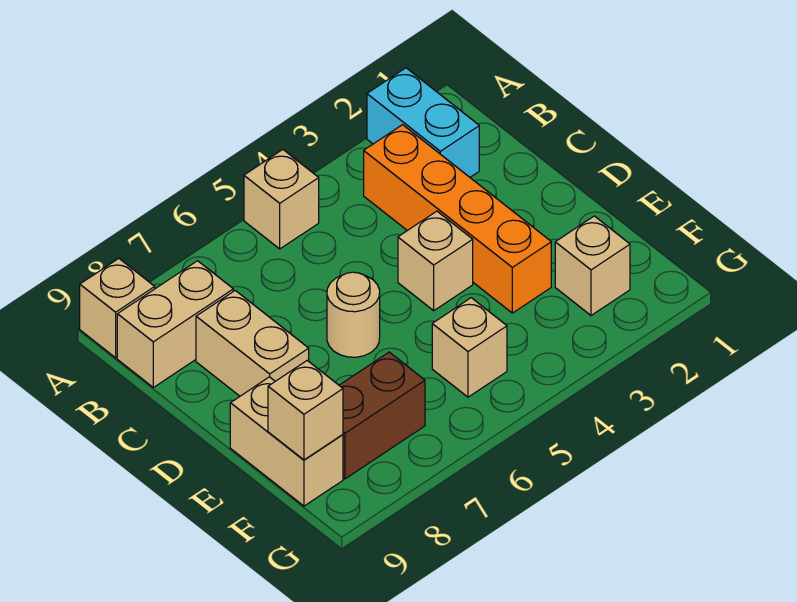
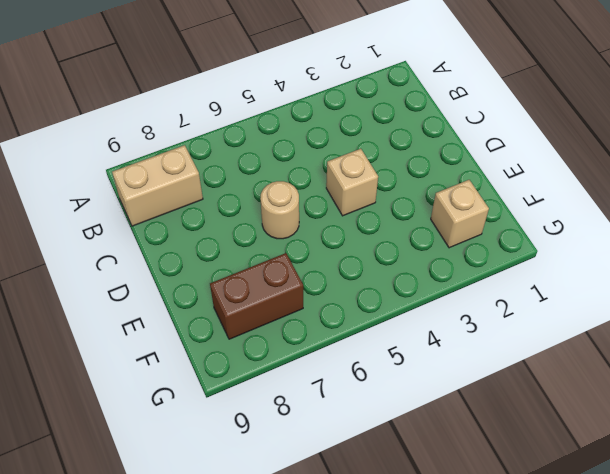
none -> cyan 1x2 brick [367,68,479,177]
none -> tan 1x1 brick [244,150,319,249]
none -> tan 1x1 brick [80,258,155,358]

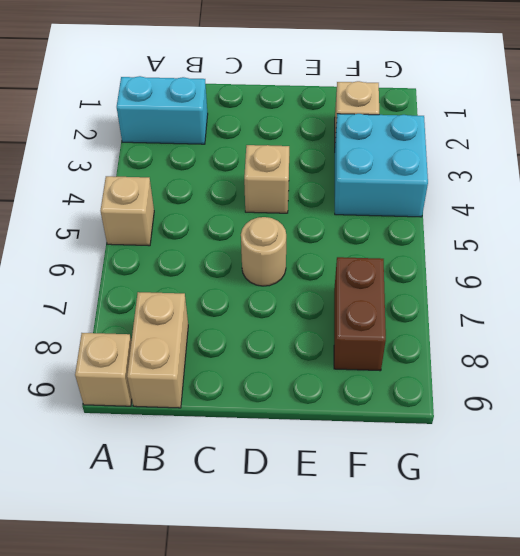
cyan 2x2 brick [335,114,428,217] -> none
none -> orange 1x4 brick [364,125,551,313]
none -> tan 1x2 brick [196,291,309,396]
none -> tan 1x2 brick [230,377,343,506]

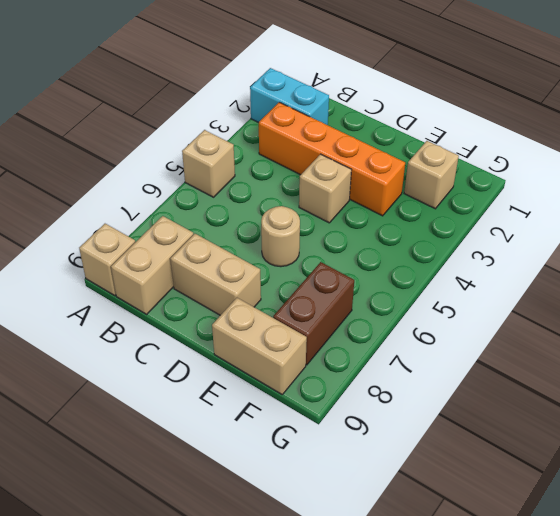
none -> tan 1x1 brick [432,298,507,397]
none -> tan 1x1 brick [268,361,343,460]

